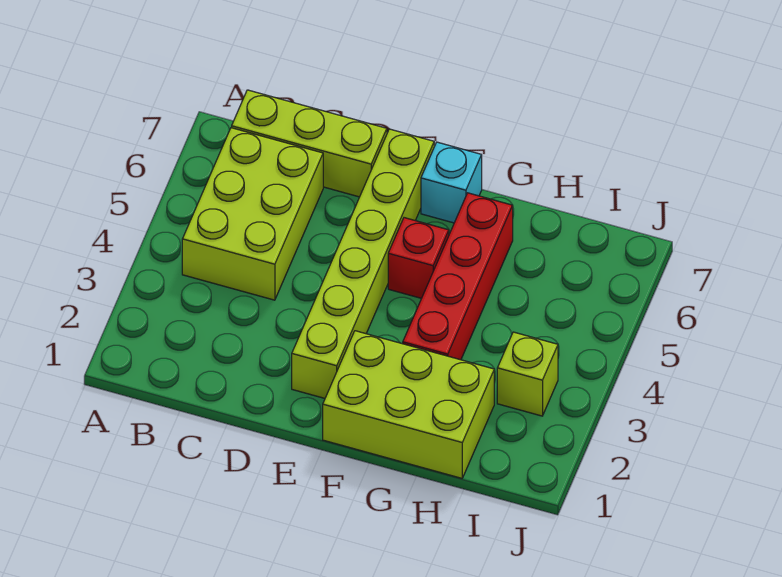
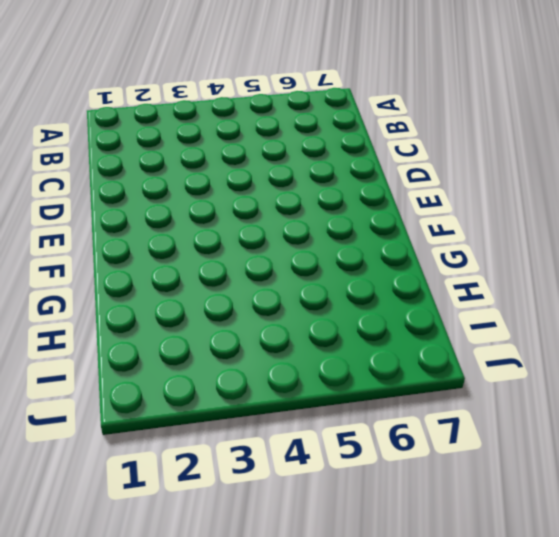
none -> lime 2x3 brick [182,128,323,300]
none -> lime 1x3 brick [232,90,387,197]

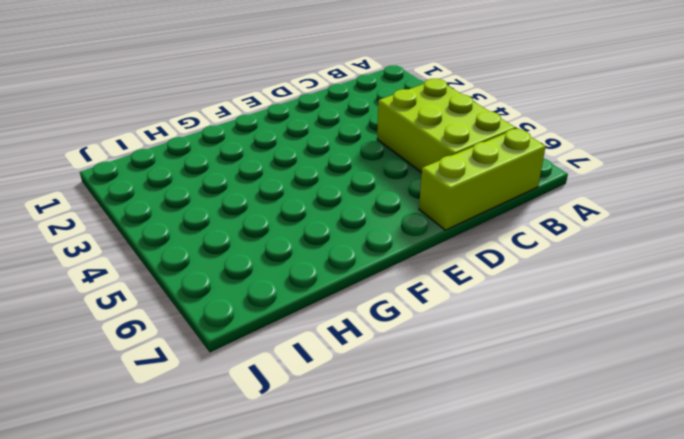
none -> lime 1x6 brick [292,129,434,398]
none -> lime 2x3 brick [323,331,494,478]

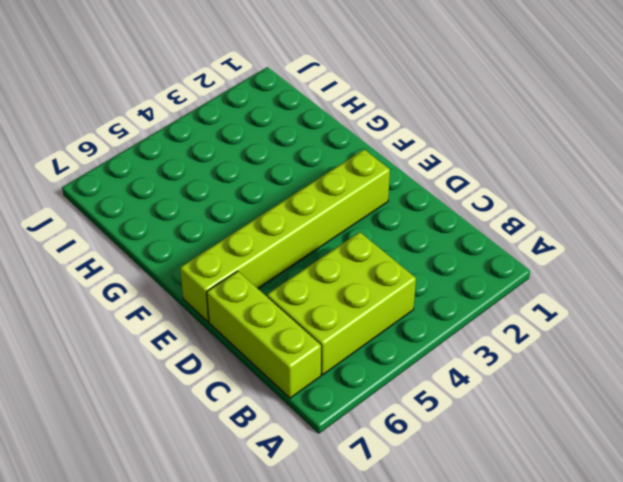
none -> lime 2x3 brick [323,331,494,478]
none -> red 1x1 brick [388,218,449,298]

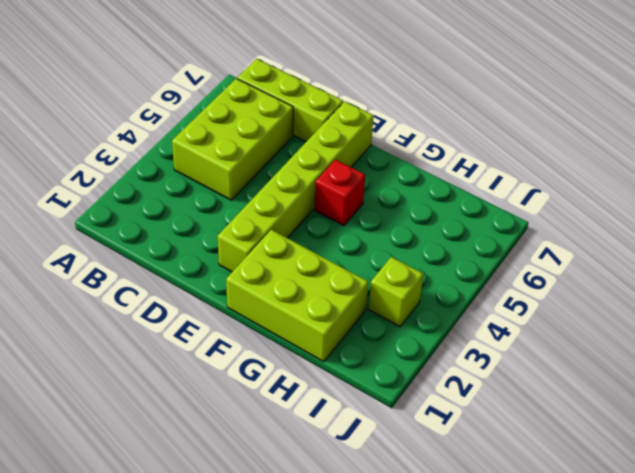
none -> cyan 1x1 brick [421,142,482,223]
none -> red 1x4 brick [403,193,513,360]

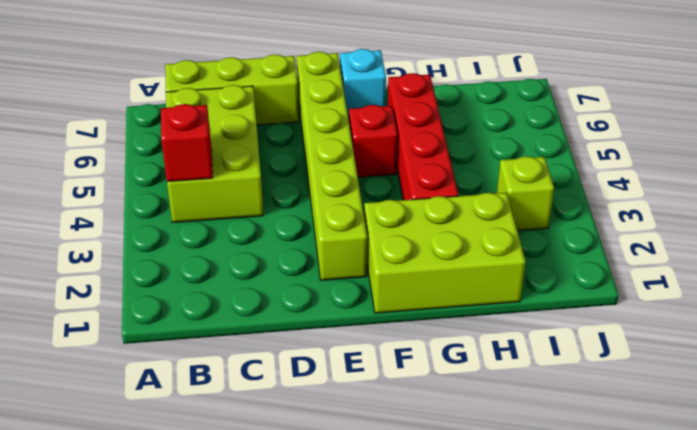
red 1x1 brick [161,104,213,182] -> none

